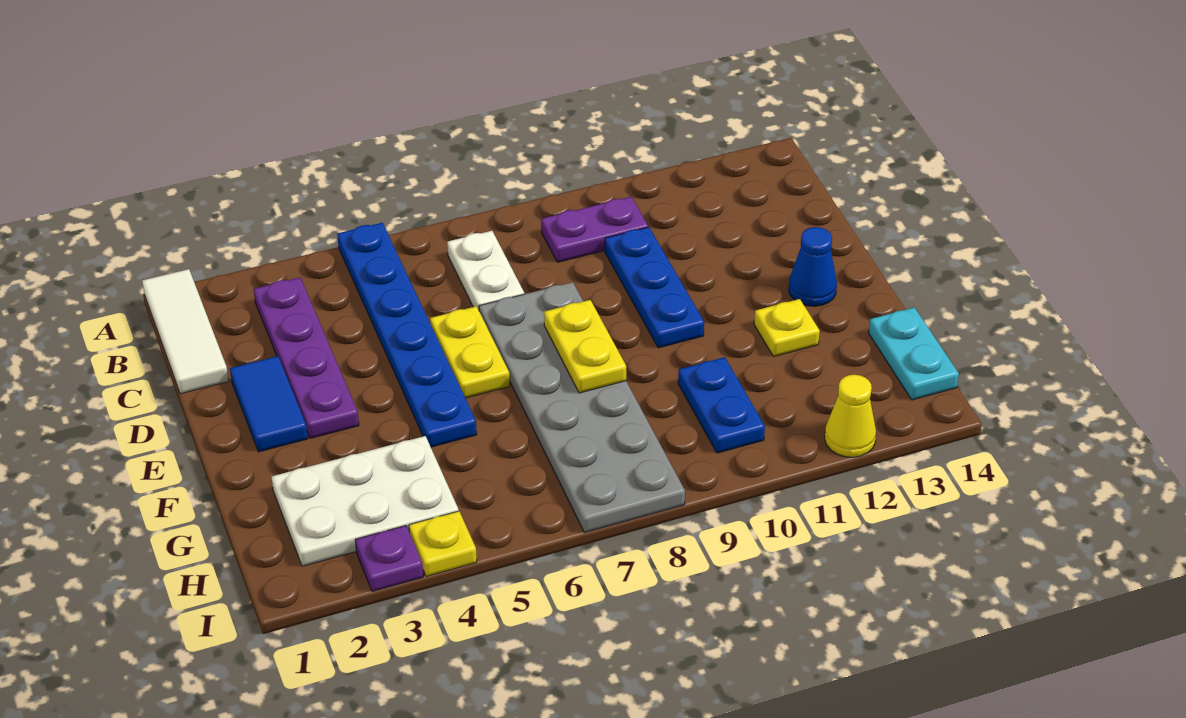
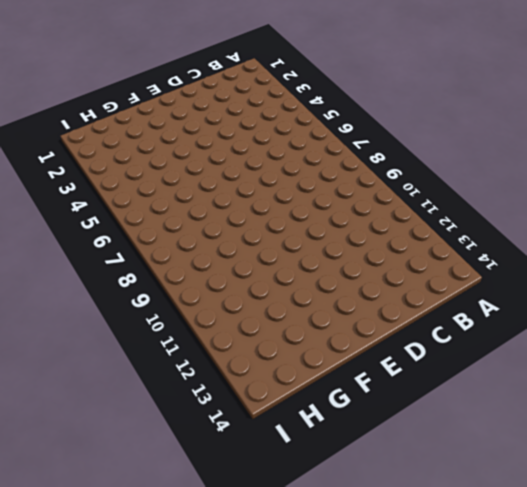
none -> white 1x3 tile [142,269,229,394]
none -> blue 1x6 plate [337,223,477,447]
none -> purple 1x4 plate [254,278,359,438]

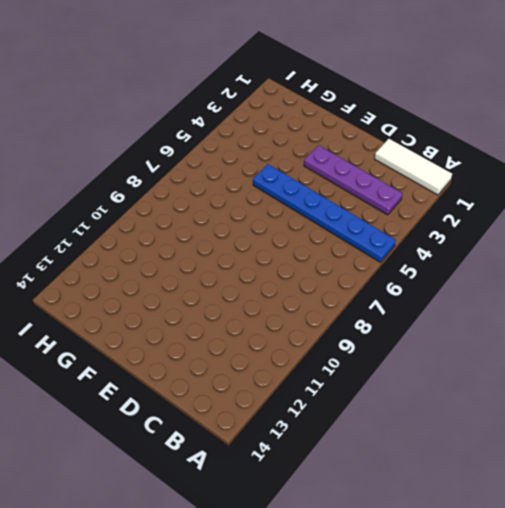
none -> white 1x2 plate [447,231,524,310]
none -> purple 1x2 plate [541,197,648,262]
none -> blue 1x3 plate [605,227,704,348]

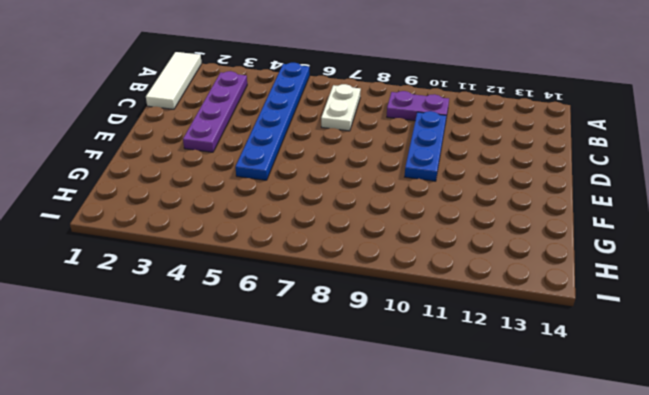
none -> blue 1x2 tile [230,356,308,452]
none -> yellow 1x2 plate [430,306,510,398]
none -> grey 2x6 plate [479,282,685,533]

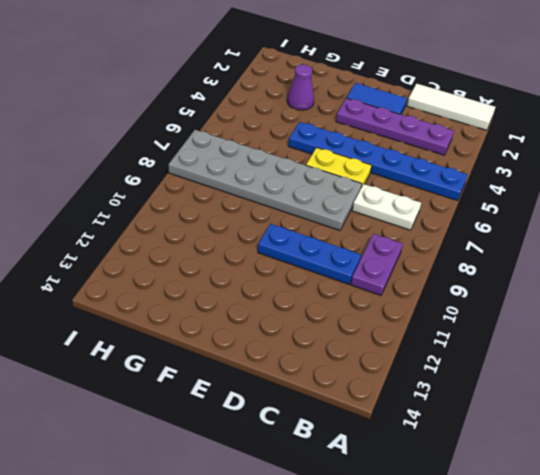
purple 1x1 cone [287,65,314,110] -> white 2x3 plate [272,436,459,566]
none -> blue 1x1 cone [789,227,837,306]
none -> yellow 1x1 plate [754,299,820,357]
none -> blue 1x2 plate [678,357,765,453]

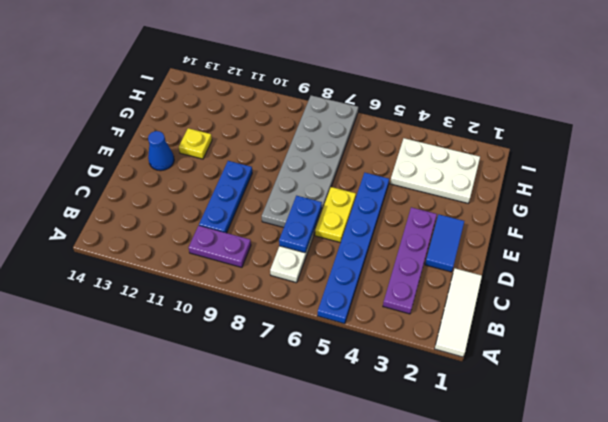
blue 1x2 plate [279,196,322,253] -> blue 1x2 plate moved to [678,357,765,453]
none -> cyan 1x2 plate [869,307,959,400]
none -> purple 1x1 plate [355,526,423,591]
none -> yellow 1x1 plate [409,511,477,577]

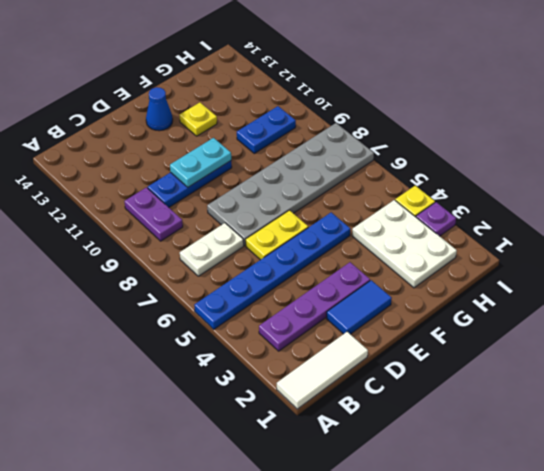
cyan 1x2 plate [170,138,231,187] -> cyan 1x2 plate moved to [869,307,959,400]
none -> yellow 1x1 cone [825,375,876,457]
none -> yellow 1x2 plate [544,300,626,393]

